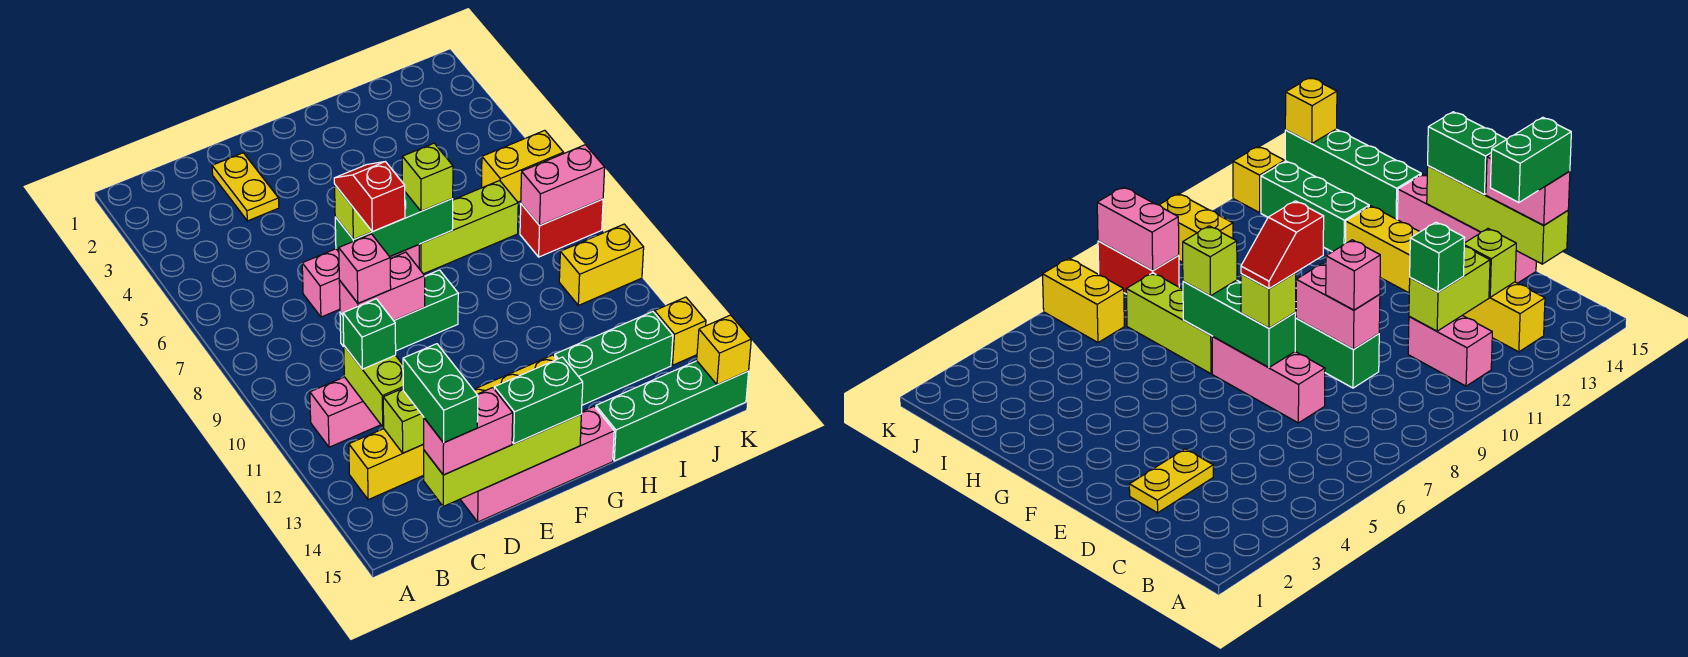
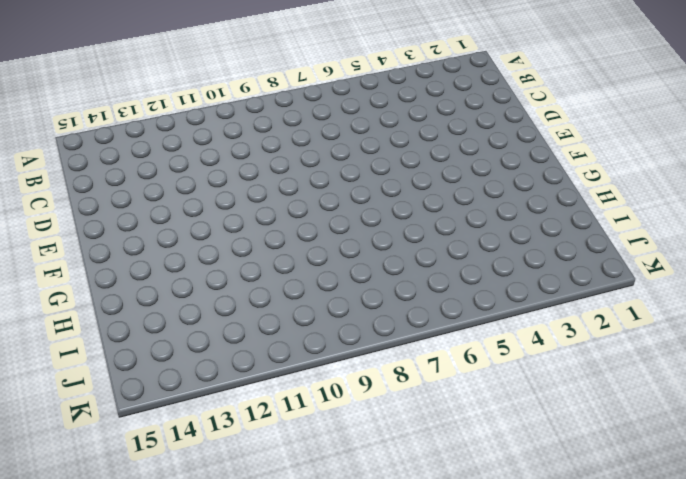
none -> pink 1x2 brick [310,377,381,447]
none -> yellow 1x6 brick [349,355,557,500]
none -> yellow 1x2 plate [212,153,279,221]

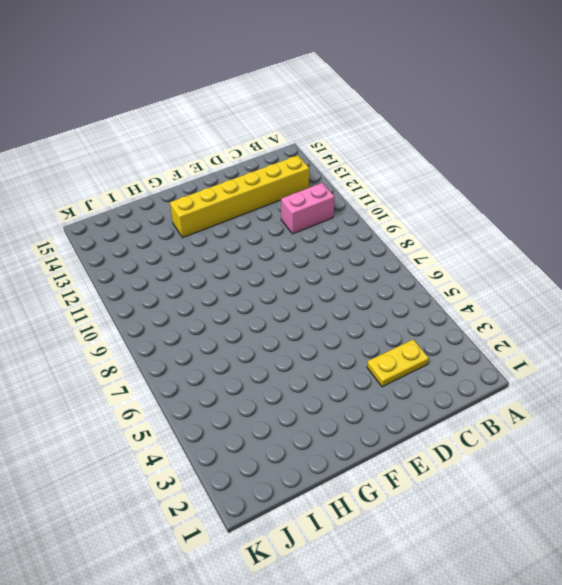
yellow 1x2 plate [367,339,429,387] -> yellow 1x2 plate turned to [212,153,279,221]
none -> pink 1x3 brick [302,245,419,317]
none -> green 1x3 brick [340,270,458,351]
none -> pink 1x4 brick [460,406,614,522]

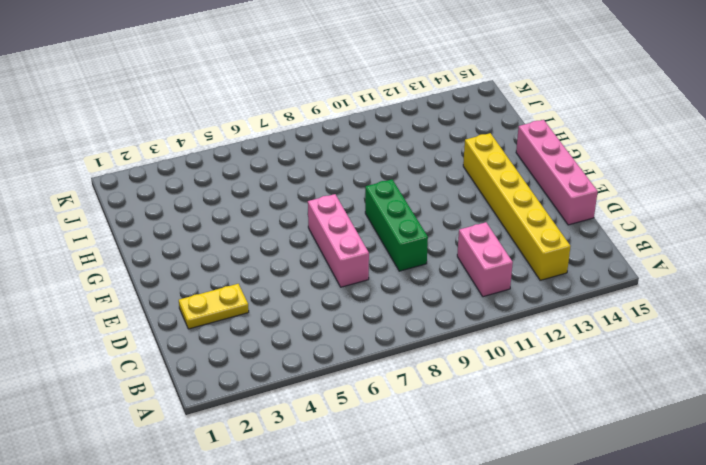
none -> lime 1x3 brick [419,181,518,274]
none -> green 1x3 brick [554,312,673,405]
none -> green 1x4 brick [596,361,749,461]

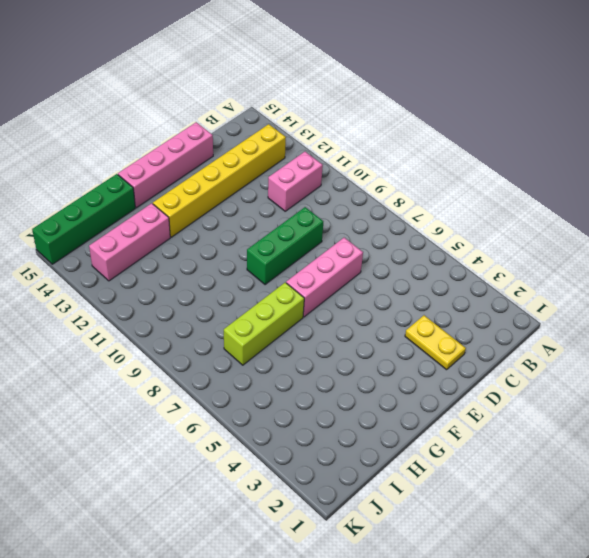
pink 1x3 brick [89,203,170,281] -> green 1x3 brick [554,312,673,405]
none -> yellow 1x2 brick [481,130,564,202]
none -> red 1x2 brick [520,199,603,257]
none -> yellow 1x2 brick [559,224,644,305]

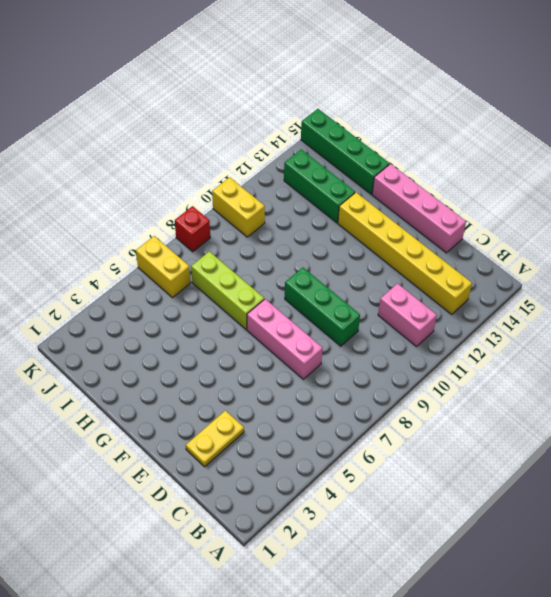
red 1x1 brick [175,206,210,252] -> red 1x2 brick [520,199,603,257]
none -> yellow 1x1 brick [655,297,706,365]
none -> lime 1x2 brick [344,346,403,427]
none -> lime 1x1 brick [383,389,424,453]

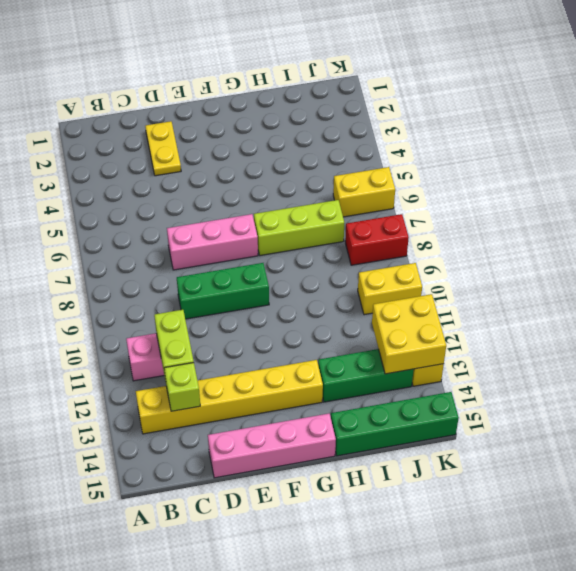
yellow 2x2 brick [372,294,446,374] -> none
none -> lime 1x4 brick [424,415,581,507]
none -> pink 1x2 brick [339,252,425,321]
none -> green 1x3 brick [335,192,453,257]

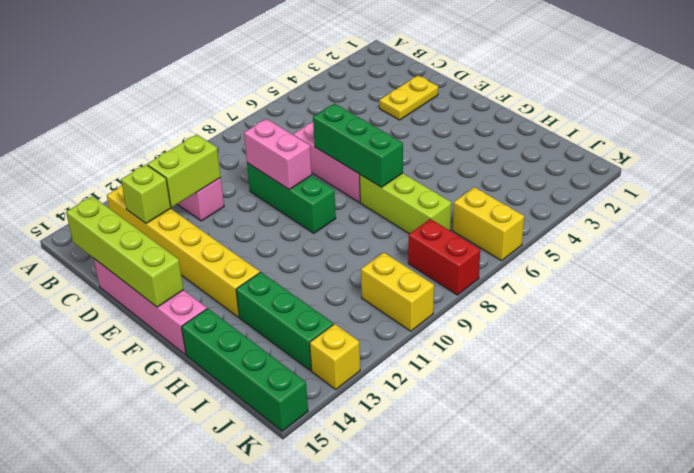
none -> pink 1x2 brick [521,145,605,226]
none -> yellow 1x1 brick [697,315,751,385]
none -> green 1x1 brick [343,299,396,369]

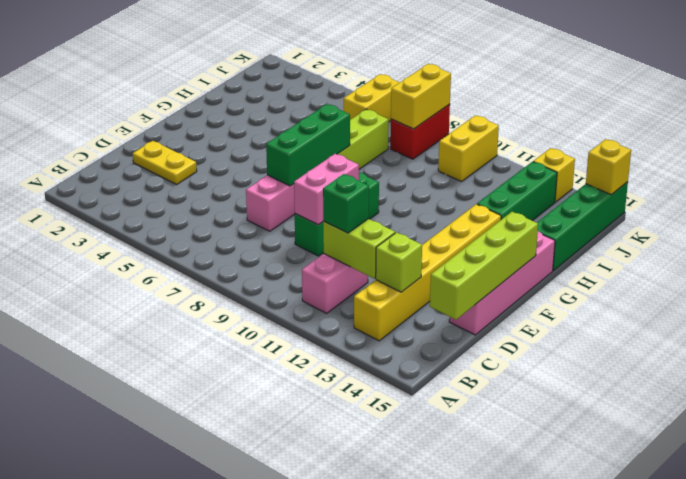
yellow 1x2 brick [391,64,451,129] -> pink 1x2 brick [521,145,605,226]
none -> pink 1x2 brick [424,388,513,475]
none -> pink 1x1 brick [339,234,391,303]
none -> lime 1x1 brick [335,185,372,240]

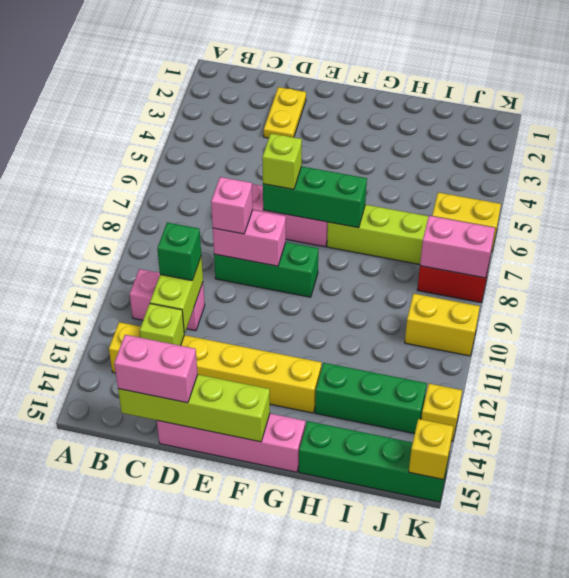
none -> green 1x2 brick [494,357,583,444]
none -> lime 1x1 brick [402,143,453,211]
none -> green 1x2 brick [403,344,478,443]

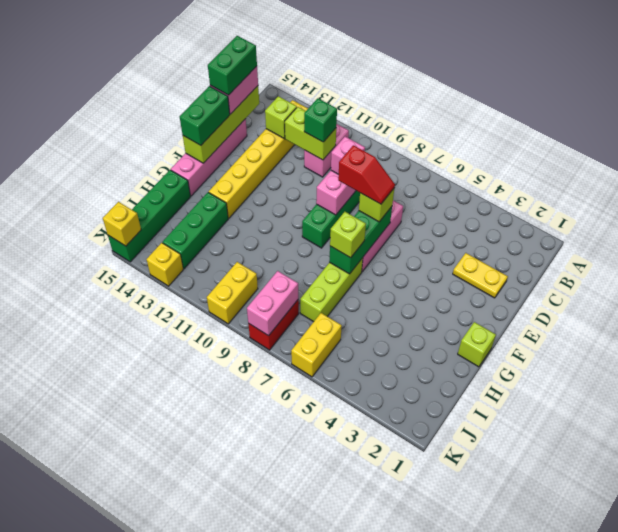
green 1x2 brick [208,36,257,95] -> green 1x2 brick turned to [403,344,478,443]
lime 1x1 brick [458,322,496,367] -> none

